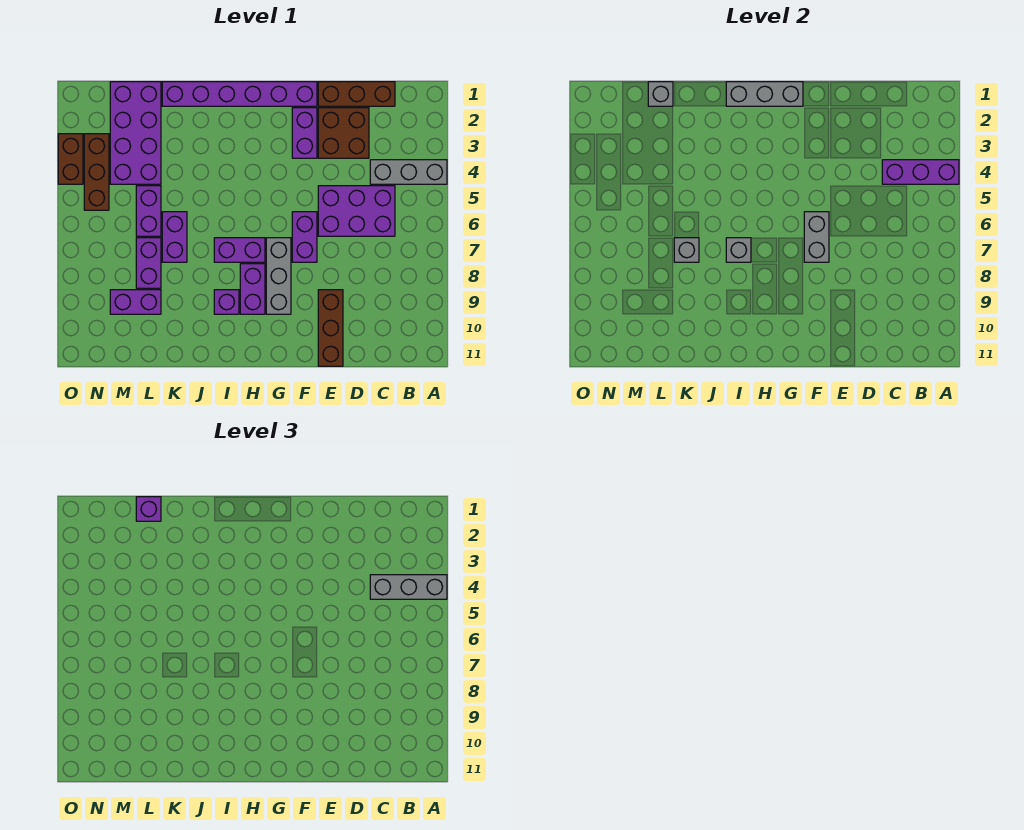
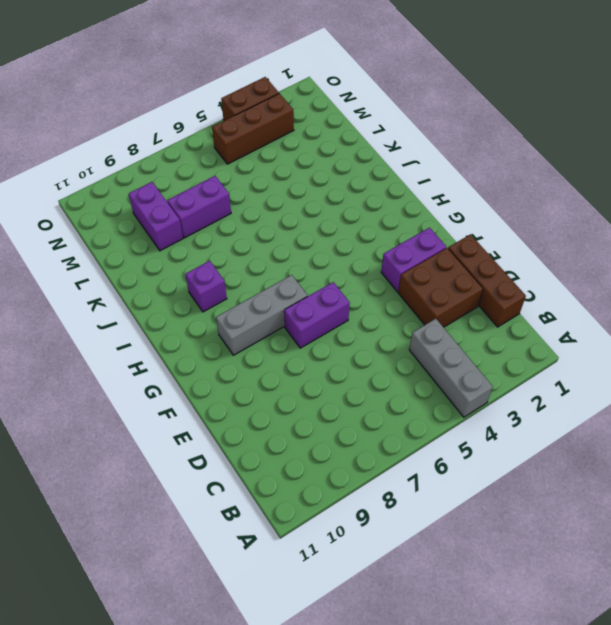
none -> purple 2x3 brick [318,186,395,236]
none -> brown 1x3 brick [318,290,343,366]
none -> purple 1x6 brick [162,82,317,106]

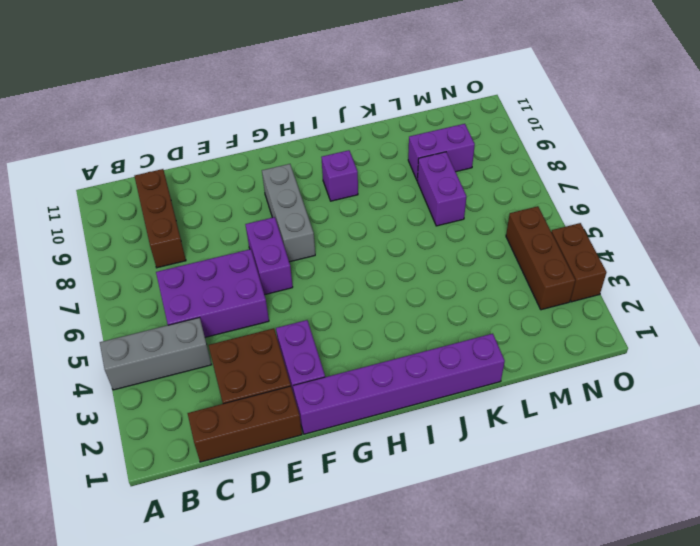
brown 1x3 brick [134,169,186,268] -> brown 1x3 brick moved to [318,290,343,366]
none -> purple 1x2 brick [214,238,265,262]
none -> purple 1x2 brick [240,264,265,314]
none -> purple 1x2 brick [162,212,187,262]

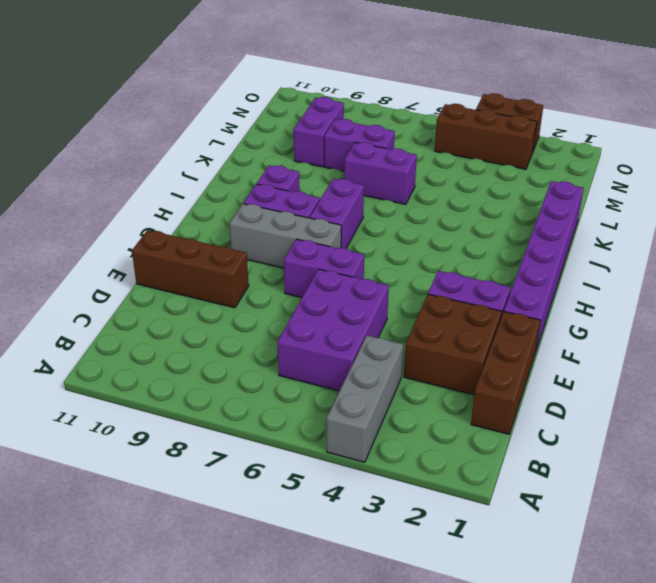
none -> purple 2x4 brick [110,82,161,184]
none -> purple 1x2 brick [136,186,161,236]
none -> purple 1x3 brick [882,160,959,184]

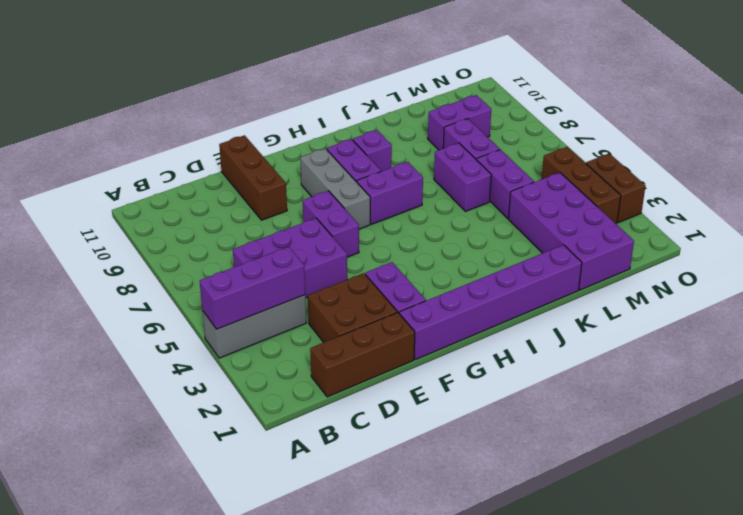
none -> grey 1x2 brick [804,212,829,262]
none -> grey 1x3 brick [726,82,803,106]
none -> grey 1x1 brick [726,238,751,262]

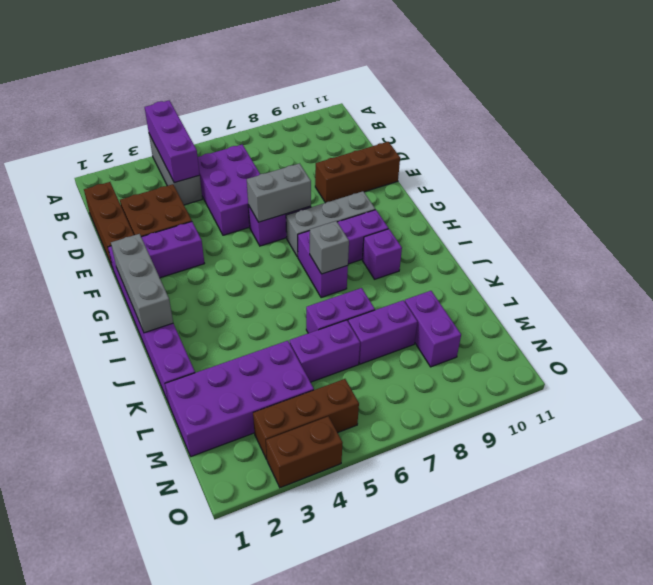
none -> grey 1x1 brick [674,238,699,262]
none -> grey 1x1 brick [648,82,673,106]
none -> grey 1x3 brick [370,575,447,599]

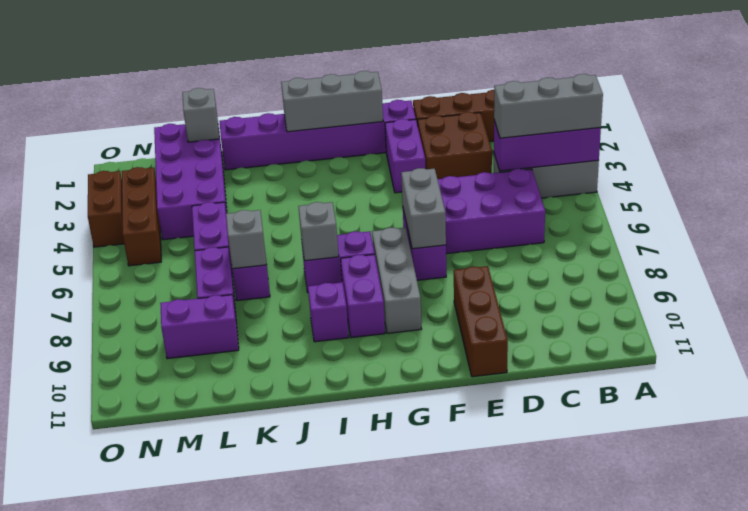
none -> purple 1x1 brick [136,497,161,521]

